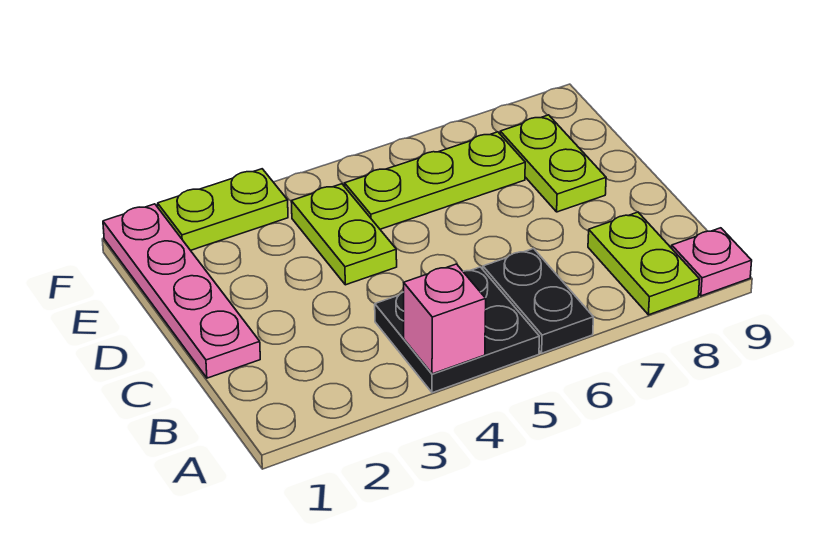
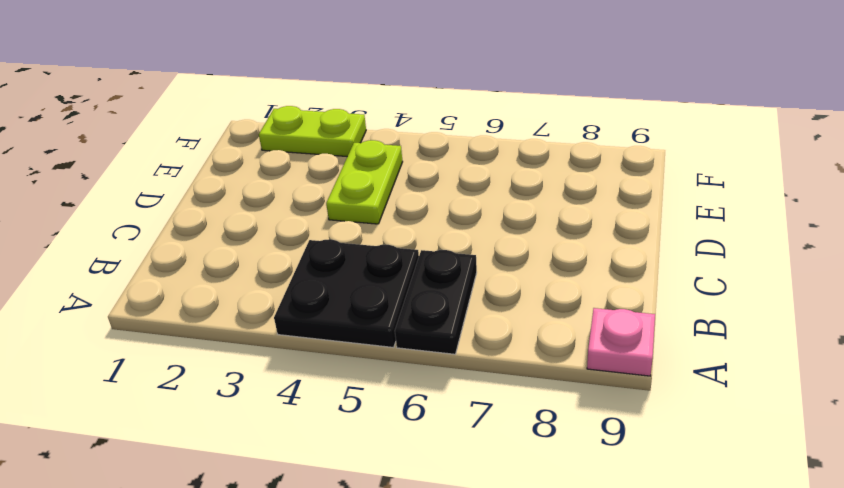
none -> lime 1x2 plate [588,212,700,315]
none -> pink 1x4 plate [103,204,260,378]

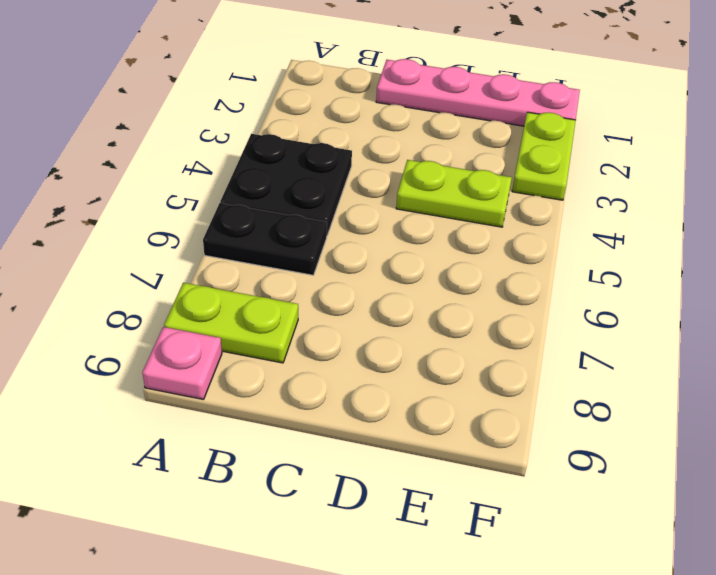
none -> lime 1x2 plate [500,115,606,212]
none -> lime 1x3 plate [345,132,525,229]

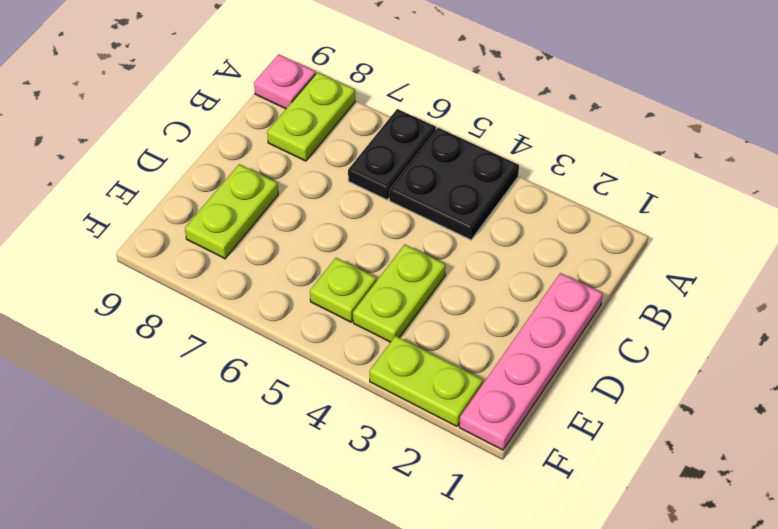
lime 1x1 plate [310,258,376,322] -> lime 1x3 plate [345,132,525,229]
none -> pink 1x1 brick [404,264,486,374]

